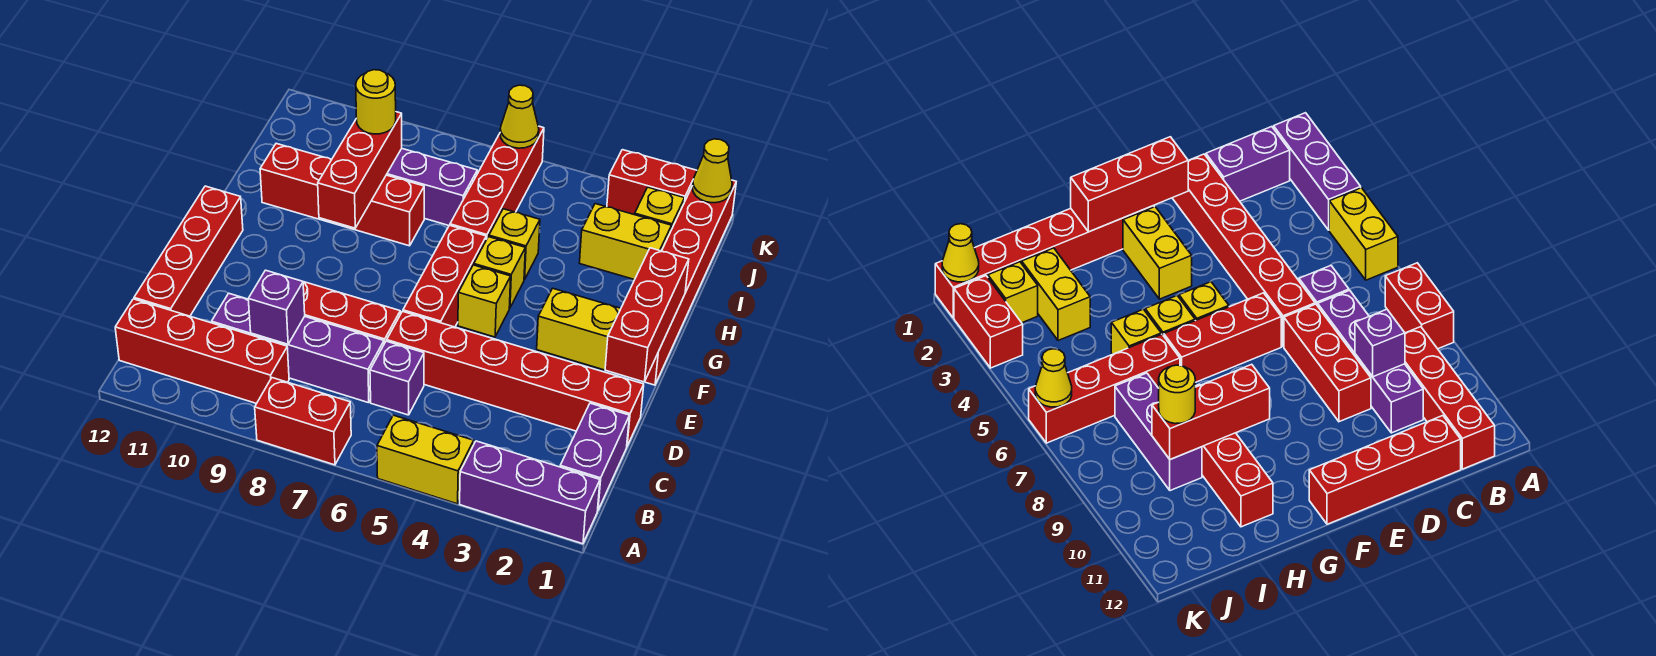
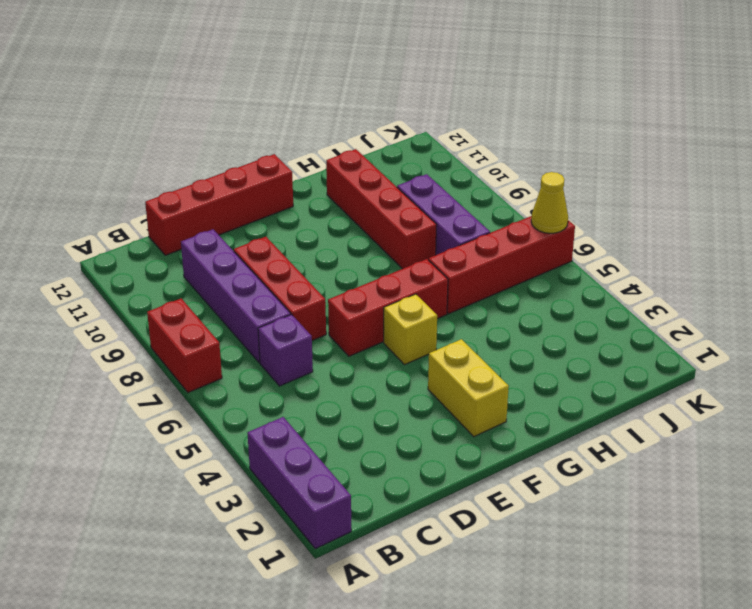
none -> yellow 1x2 brick [377,415,474,504]
none -> purple 1x2 brick [560,403,629,510]
none -> red 1x4 brick [115,299,289,404]

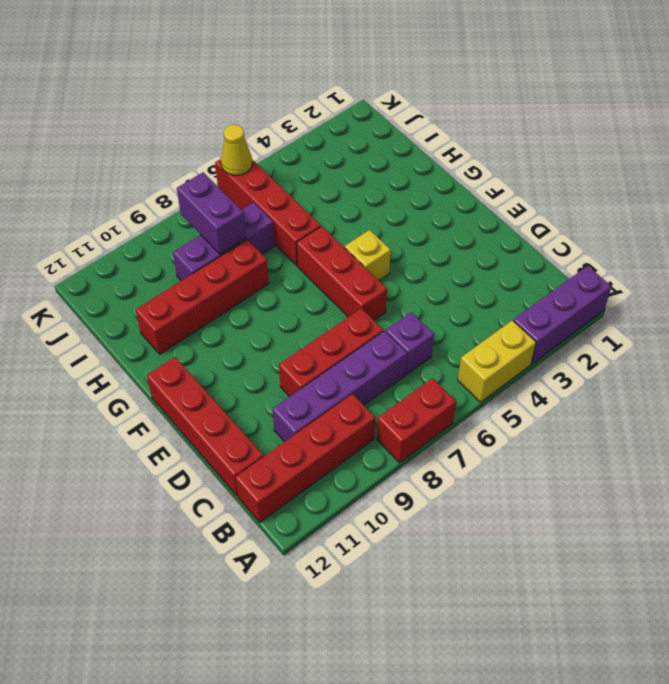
purple 1x2 brick [177,172,246,254] -> purple 1x2 brick moved to [560,403,629,510]
none -> red 1x6 brick [387,311,644,446]
none -> red 1x6 brick [645,180,736,385]
none -> yellow 1x2 brick [537,288,621,370]

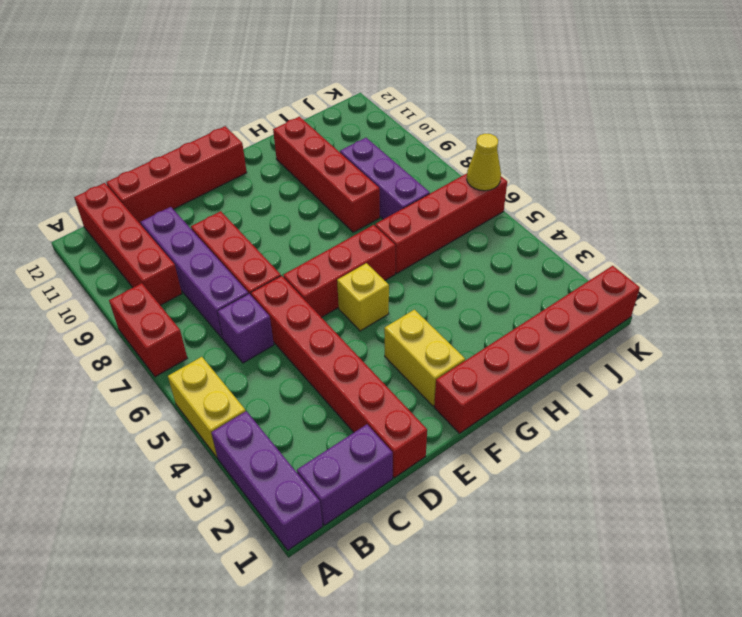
none -> yellow 1x1 brick [474,237,525,308]
none -> yellow 1x1 brick [489,209,540,280]
none -> yellow 1x2 brick [580,204,671,280]

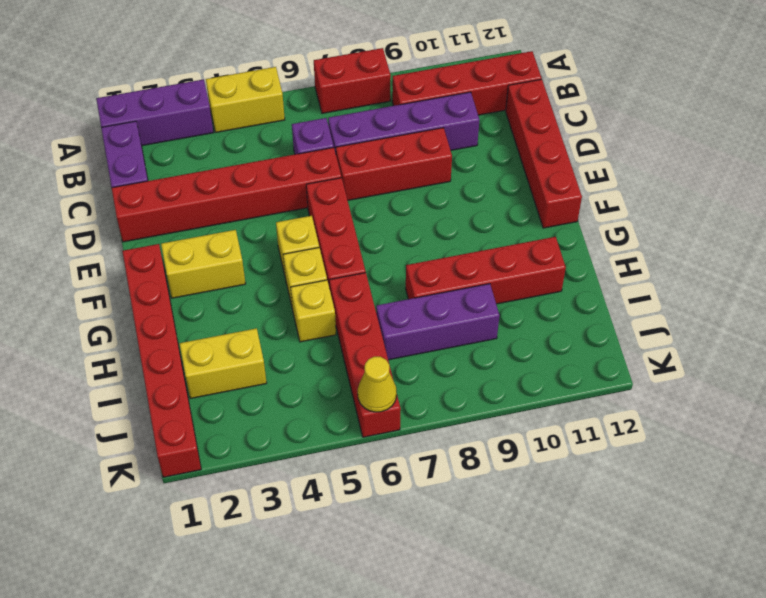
none -> yellow 1x1 brick [635,187,685,230]
none -> red 1x2 brick [607,150,697,215]
none -> purple 1x1 brick [248,270,305,344]

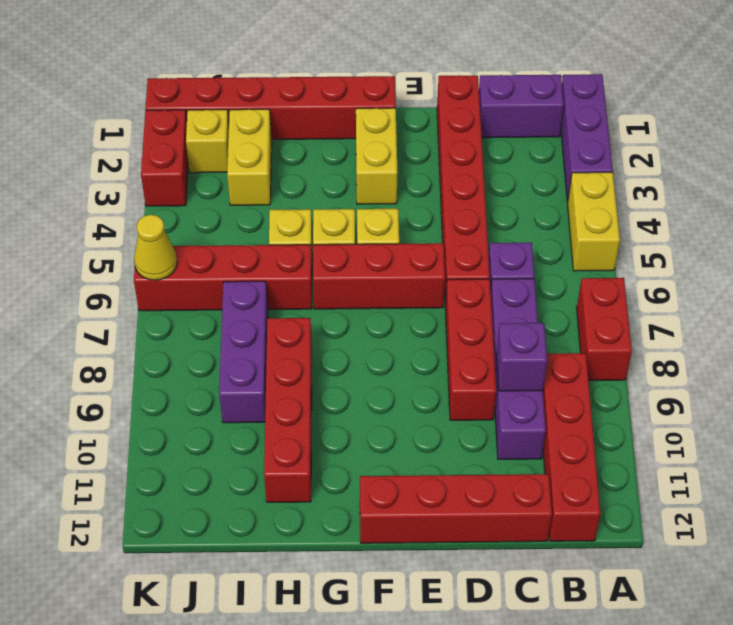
none -> red 1x3 brick [605,248,689,382]
none -> red 1x3 brick [318,112,402,228]
none -> yellow 1x1 cone [692,139,732,203]

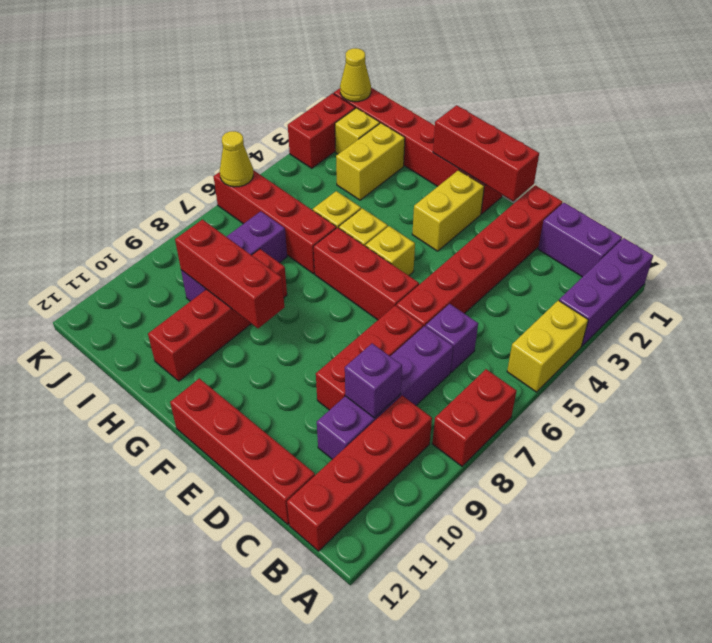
none -> yellow 1x1 round brick [356,70,396,134]

